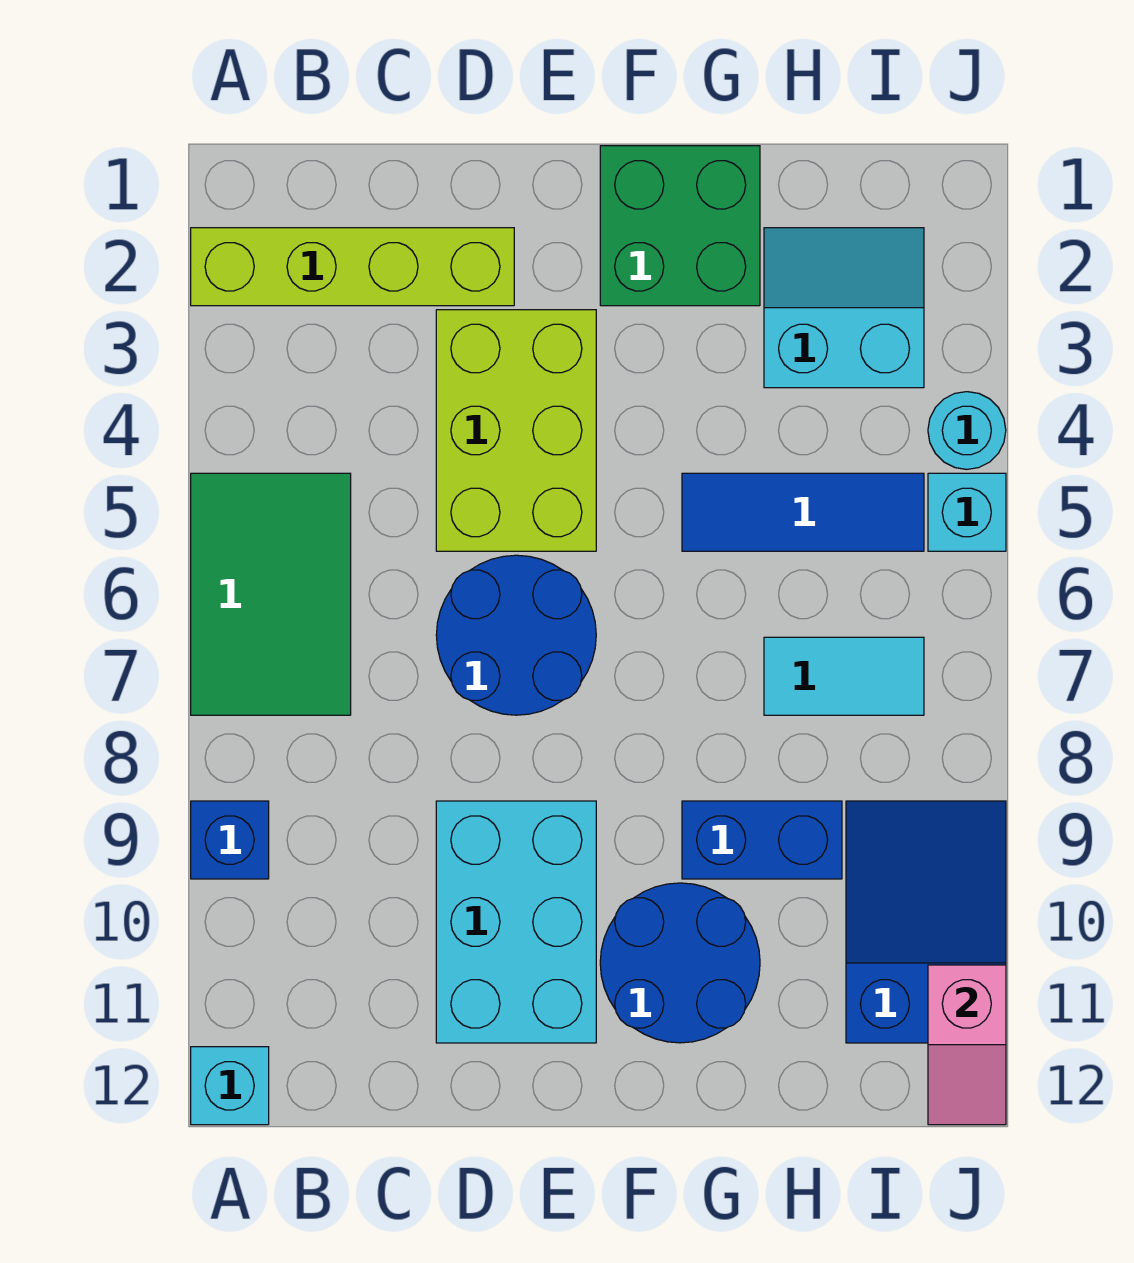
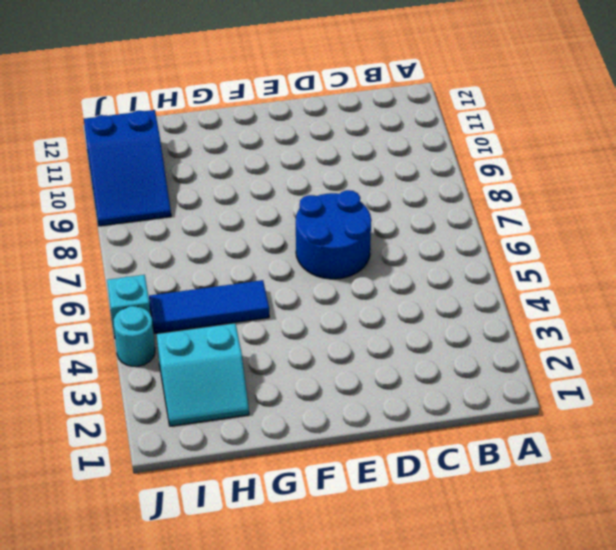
none -> lime 1x4 brick [191,228,514,306]
none -> green 2x3 tile [191,473,351,715]
none -> blue 1x1 brick [191,801,269,879]

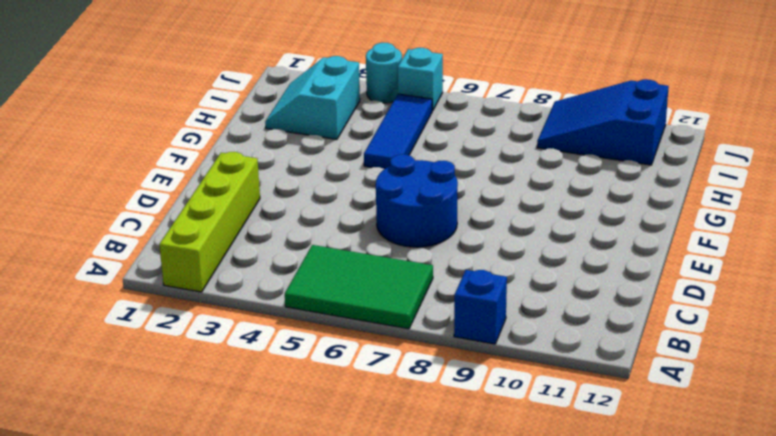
none -> cyan 1x1 brick [191,1047,269,1125]
none -> lime 2x3 brick [436,310,596,551]
none -> cyan 2x3 brick [436,801,596,1043]

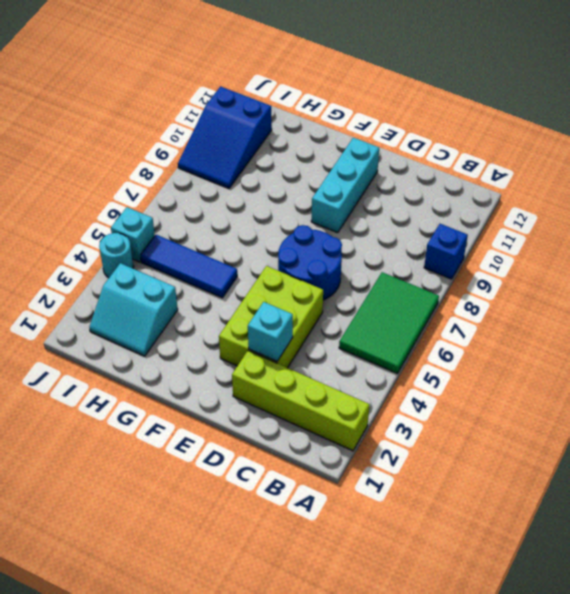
cyan 1x1 brick [248,302,293,361] -> cyan 1x1 brick moved to [191,1047,269,1125]
cyan 1x3 brick [311,138,379,233] -> cyan 2x3 brick [436,801,596,1043]
none -> green 2x2 brick [600,146,760,306]
none -> blue 2x2 round brick [600,883,760,1043]
none -> blue 1x2 brick [682,801,842,879]

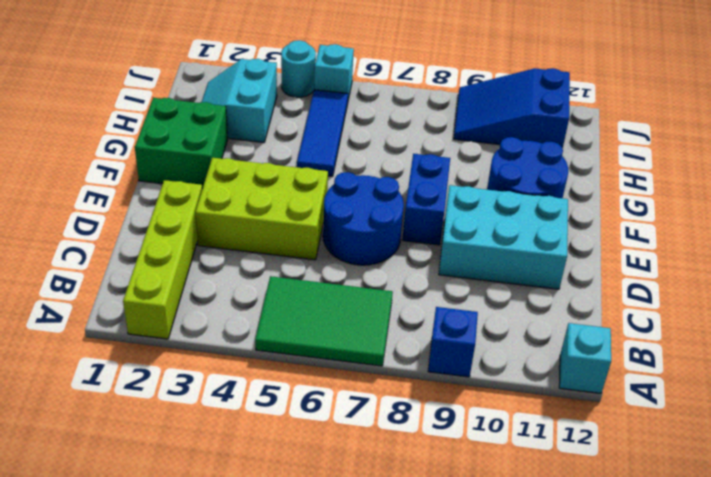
blue 1x2 brick [402,154,450,245] -> blue 1x2 brick moved to [682,801,842,879]
none -> cyan 1x2 tile [764,637,924,715]
none -> pink 1x2 slope [928,965,1006,1125]

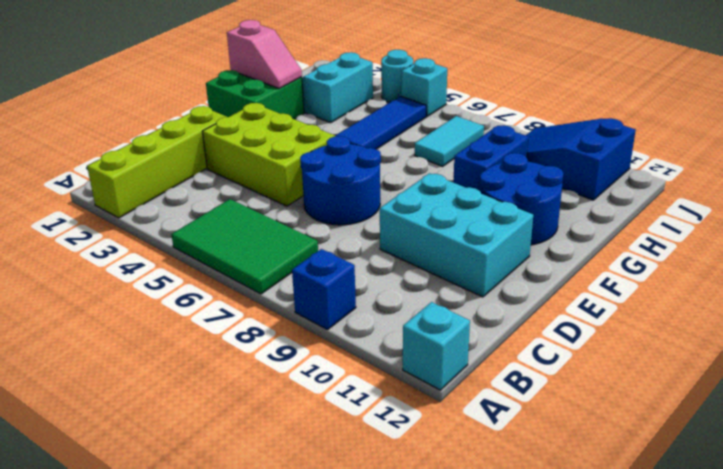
pink 1x2 slope [227,20,302,88] -> pink 1x2 slope moved to [928,965,1006,1125]

